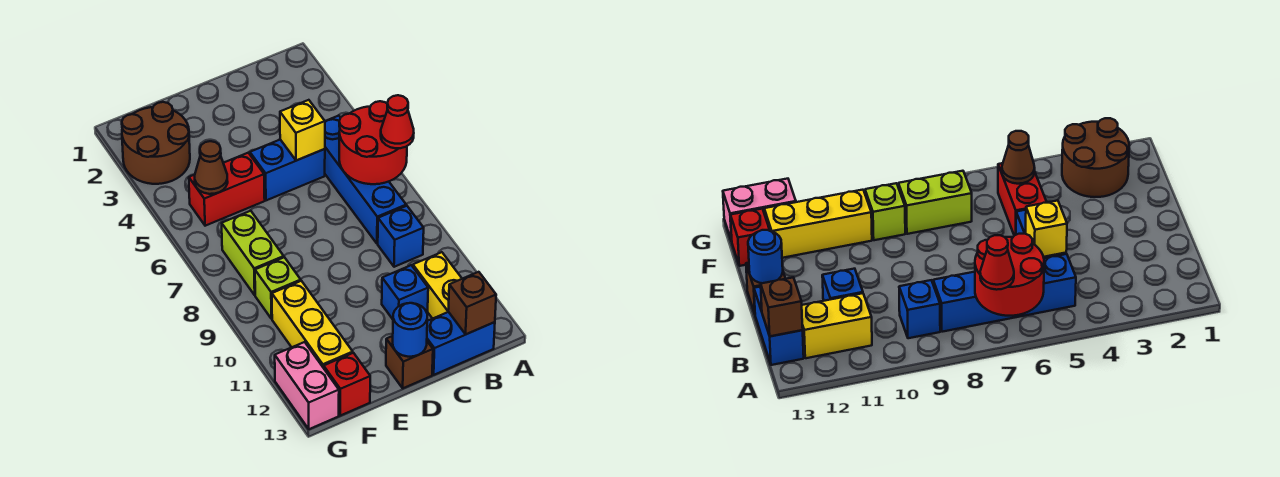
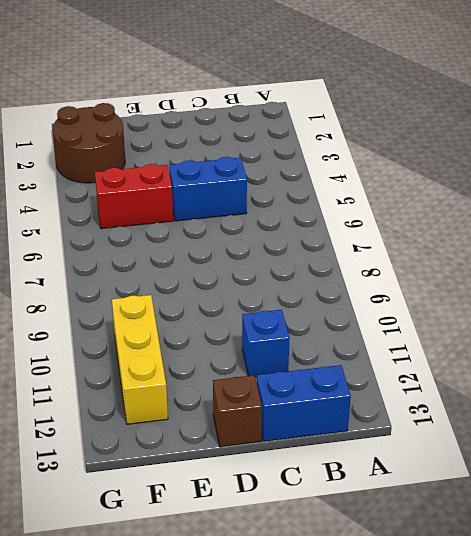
none -> blue 1x4 brick [325,115,406,244]
none -> blue 1x1 brick [378,206,424,267]
none -> yellow 1x2 brick [413,252,462,319]

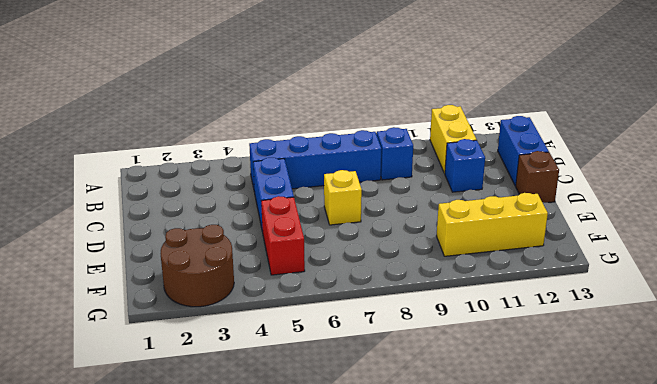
yellow 1x2 brick [430,105,477,173] -> yellow 1x2 brick turned to [413,252,462,319]
yellow 1x1 brick [324,170,362,225] -> yellow 1x1 brick moved to [280,100,325,161]
none -> lime 1x2 brick [222,211,284,295]
none -> lime 1x1 brick [255,257,301,319]
none -> red 1x1 brick [324,353,370,416]

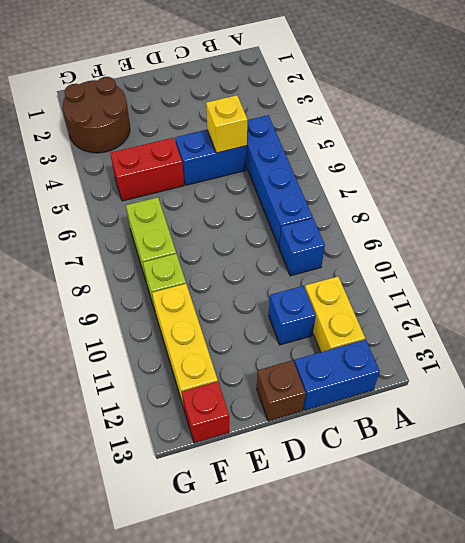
none -> pink 1x2 brick [275,342,339,429]
none -> red 2x2 round brick [339,101,407,184]
none -> brown 1x1 brick [448,272,496,334]

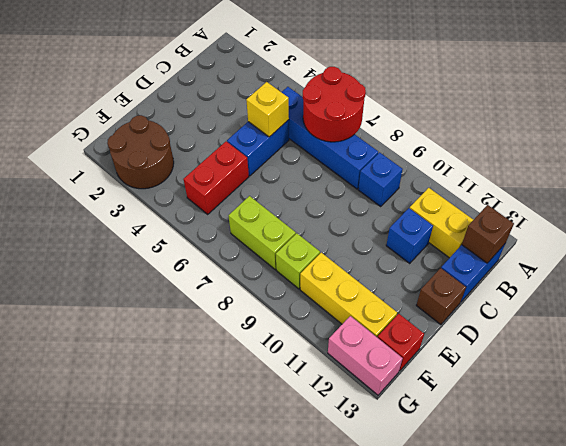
none -> blue 1x1 round brick [393,303,427,357]
none -> brown 1x1 cone [195,141,228,194]
none -> red 1x1 cone [381,95,414,148]

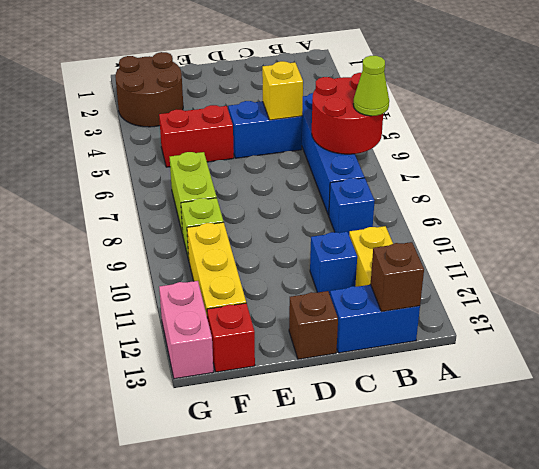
lime 1x1 cone [353,56,389,116] -> red 1x1 cone [381,95,414,148]
none -> blue 1x1 round brick [393,303,427,357]
none -> brown 1x1 cone [195,141,228,194]

